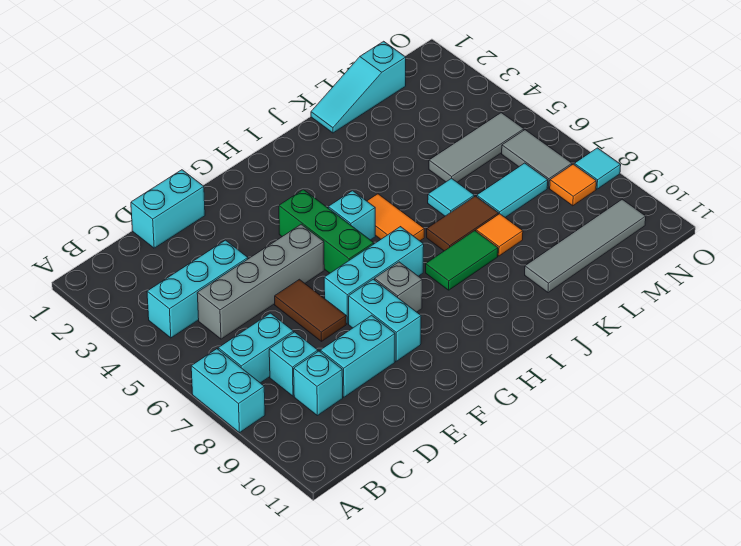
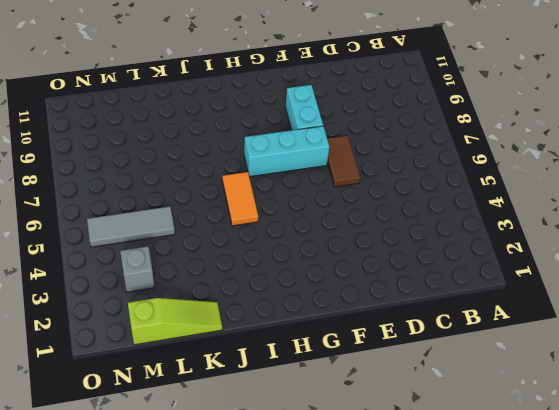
lime 1x3 slope [128,298,222,345] -> cyan 1x3 slope [311,41,406,133]
grey 1x1 brick [120,247,154,292] -> grey 1x1 brick moved to [375,262,422,312]
none -> cyan 1x2 brick [191,349,265,433]
none -> cyan 1x3 brick [147,240,248,338]
none -> cyan 1x2 brick [218,313,294,383]

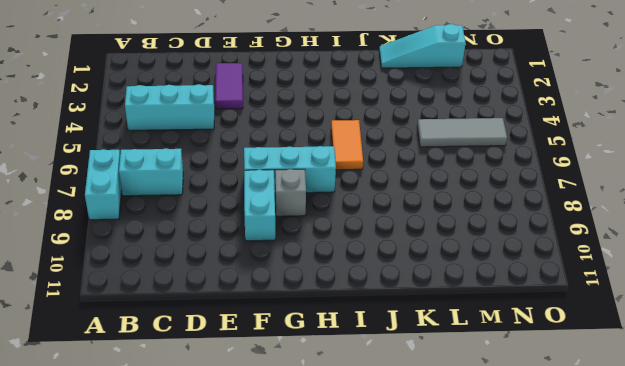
purple 1x2 tile [215,63,243,109] -> none
none -> grey 1x4 brick [197,224,324,339]
none -> cyan 1x1 brick [269,332,318,396]
none -> cyan 1x1 brick [294,351,343,416]

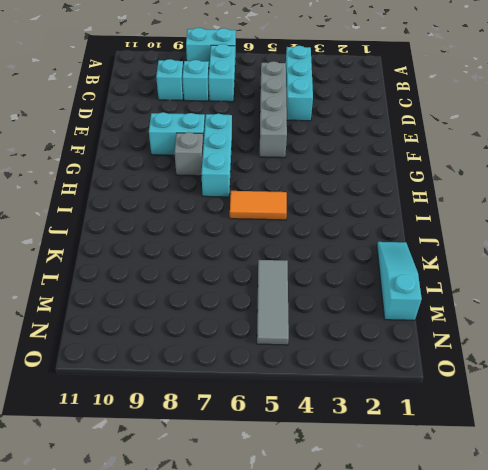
none -> cyan 1x2 brick [131,170,205,248]
none -> cyan 1x2 brick [320,315,395,397]
none -> brown 1x2 tile [275,279,346,341]

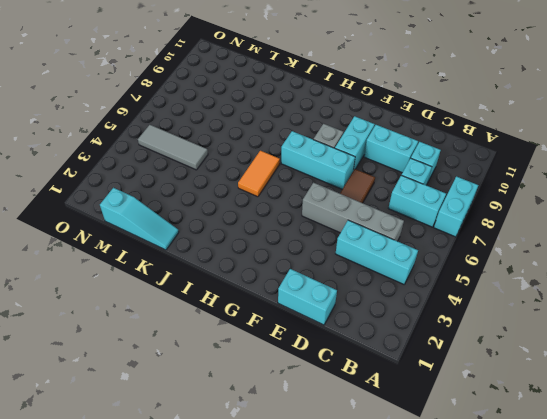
none -> green 1x3 brick [279,190,374,273]
none -> cyan 1x1 brick [328,191,375,240]
none -> green 1x2 tile [426,231,498,290]

